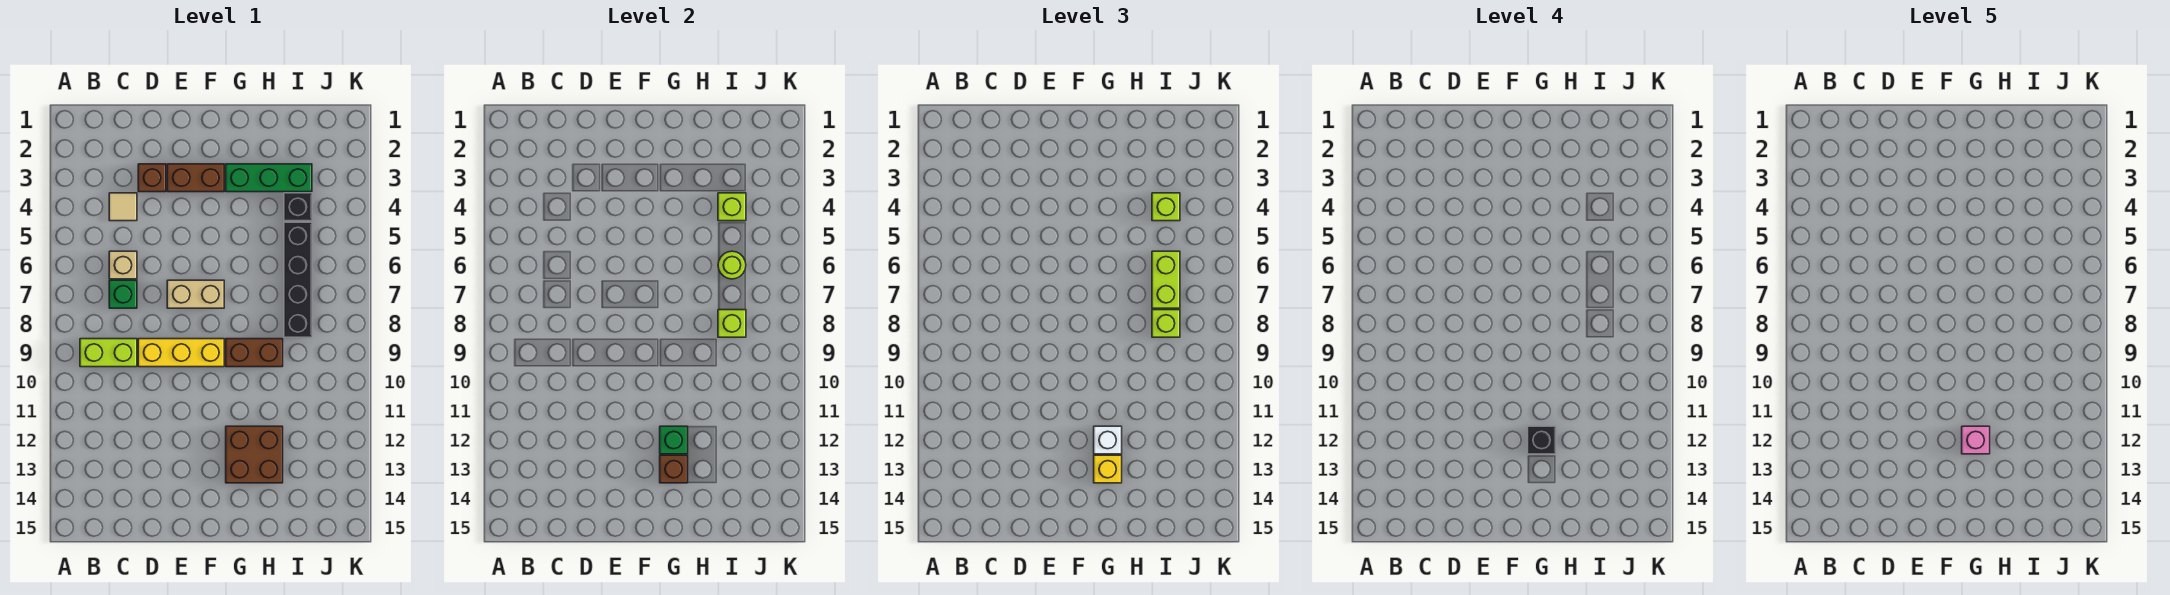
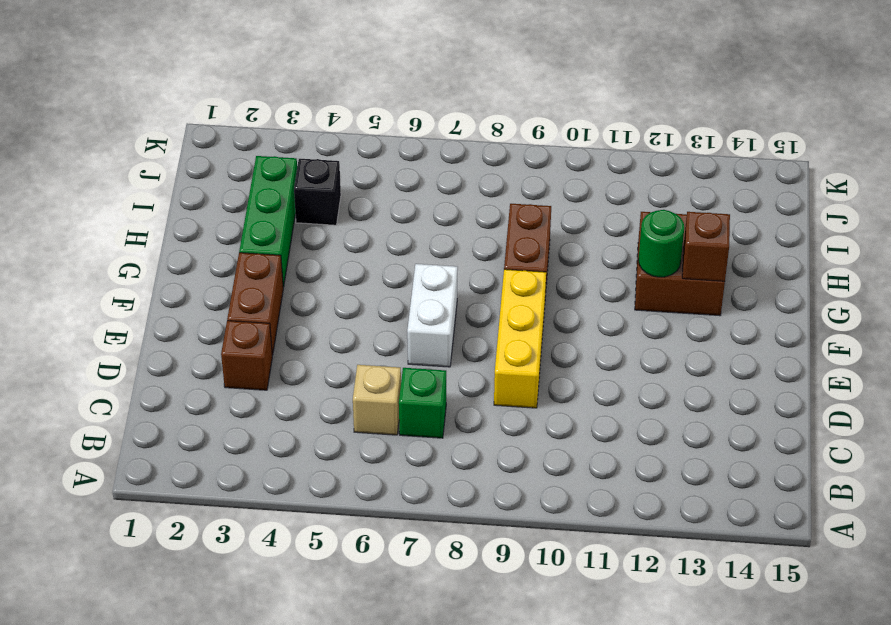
white 1x2 brick [407,264,458,367] -> tan 1x2 brick [167,280,224,308]
green 1x1 round brick [638,210,684,277] -> green 1x1 brick [660,426,688,454]
none -> lime 1x2 brick [80,339,137,367]
none -> tan 1x1 tile [109,193,137,221]
none -> black 1x4 brick [284,222,312,337]

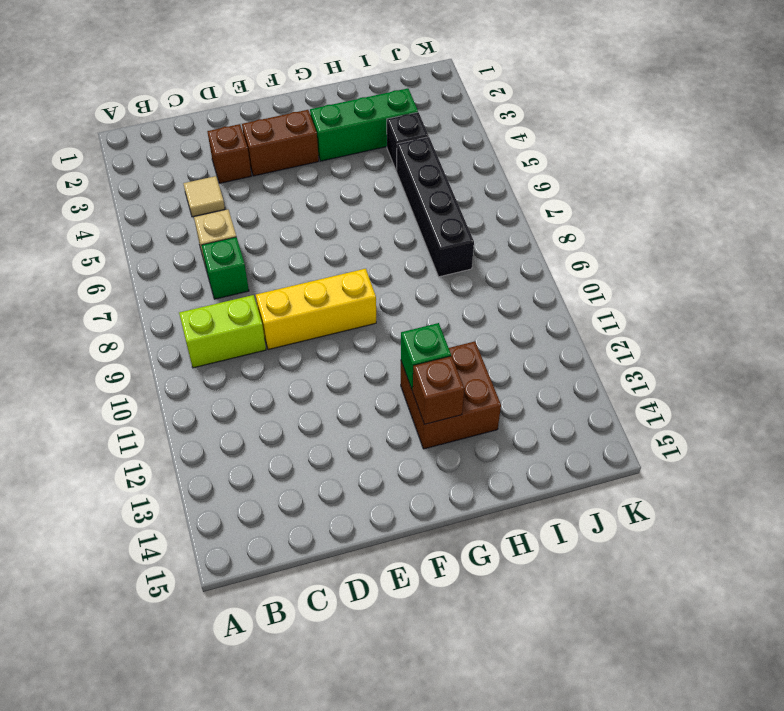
none -> tan 1x2 brick [167,280,224,308]
none -> brown 1x2 brick [226,339,283,367]
none -> lime 1x1 brick [718,193,746,221]

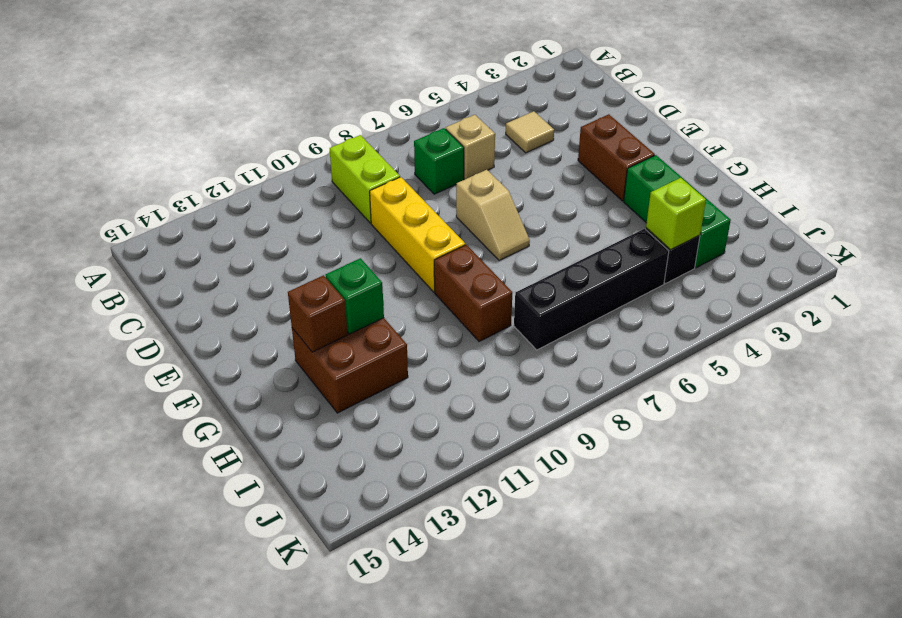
tan 1x2 slope [456,170,530,261] -> tan 1x2 brick [167,280,224,308]
none -> brown 1x1 brick [138,164,166,192]
none -> lime 1x1 round brick [718,251,746,279]
none -> lime 1x1 brick [718,310,746,337]

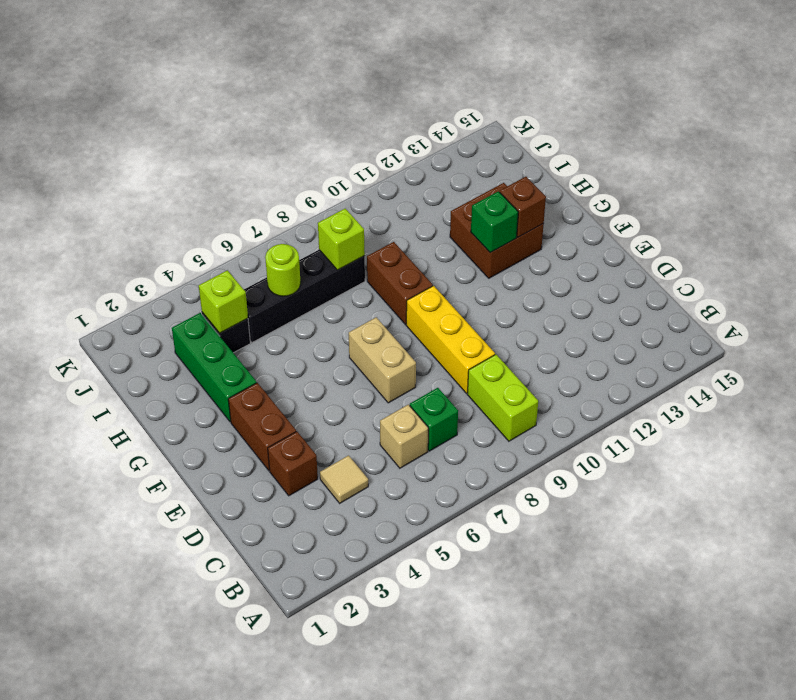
none -> white 1x1 brick [1094,426,1122,454]
none -> yellow 1x1 brick [1094,455,1122,483]
none -> lime 1x1 brick [1152,193,1180,221]

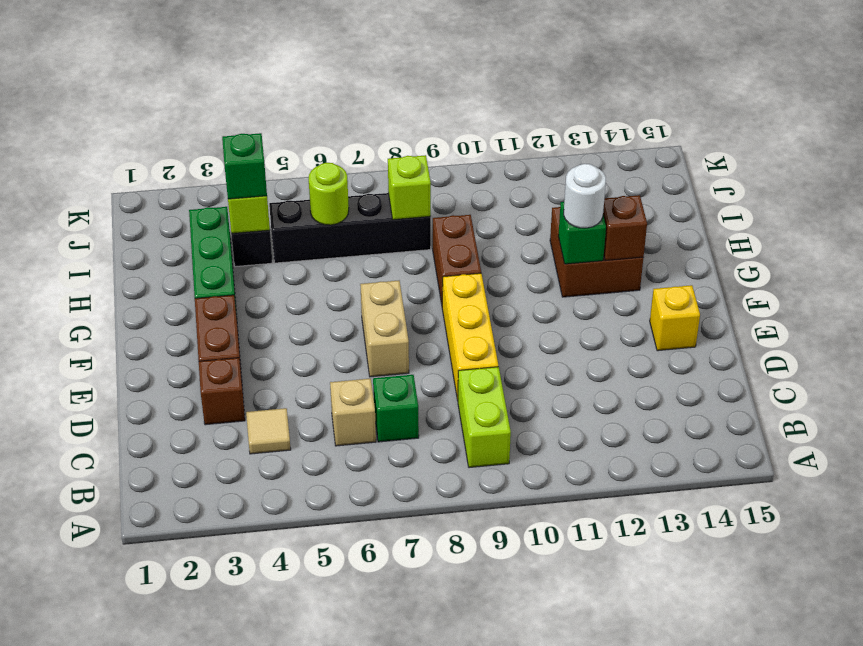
yellow 1x1 brick [650,285,700,351] -> yellow 1x1 brick moved to [1094,455,1122,483]
white 1x1 round brick [564,164,606,228] -> white 1x1 brick [1094,426,1122,454]
green 1x1 brick [222,133,267,199] -> lime 1x1 brick [1152,193,1180,221]
none -> lime 1x2 brick [1152,251,1180,308]
none -> lime 1x1 brick [1152,310,1180,337]
none -> black 1x1 brick [1528,426,1556,454]

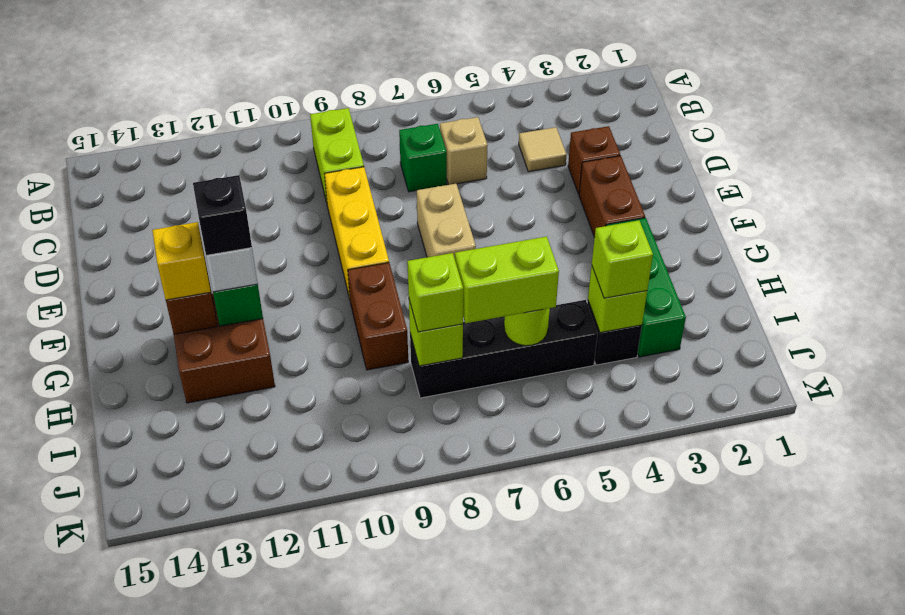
none -> pink 1x1 brick [1962,426,1990,454]

